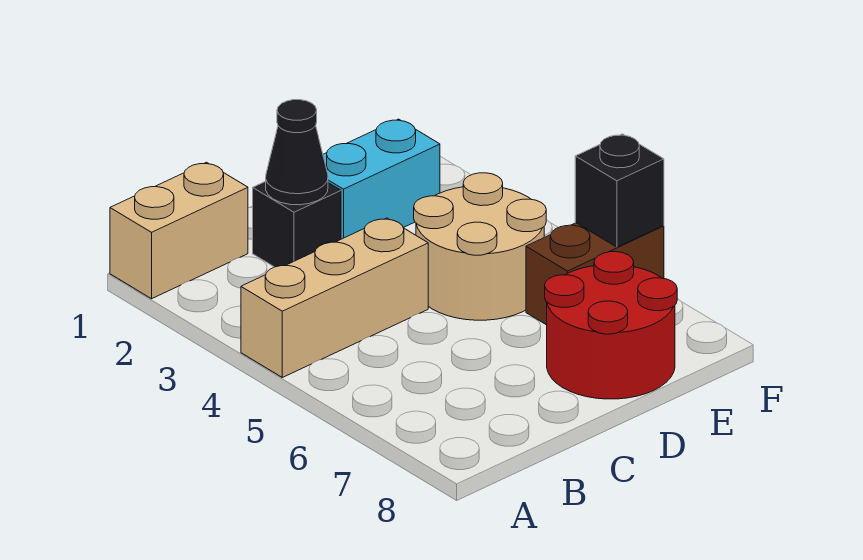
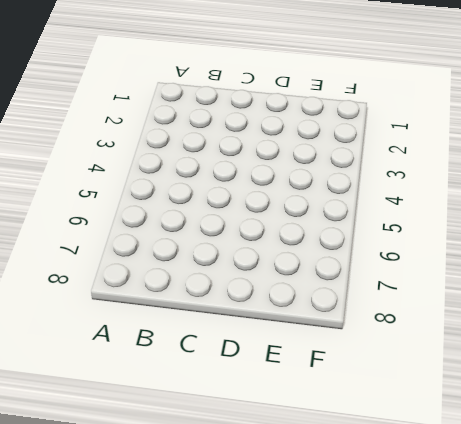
none -> tan 1x2 brick [110,162,248,299]
none -> tan 1x3 brick [241,218,428,377]

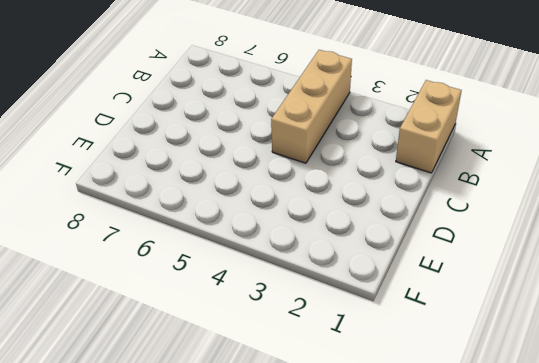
none -> black 1x1 brick [253,181,341,267]
none -> cyan 1x2 brick [323,119,440,239]

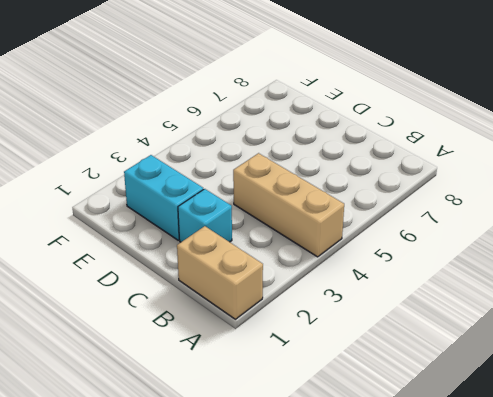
cyan 1x1 brick [178,189,232,242] -> black 1x1 brick [253,181,341,267]
none -> tan 2x2 round brick [414,173,546,320]
none -> red 2x2 round brick [545,252,677,399]

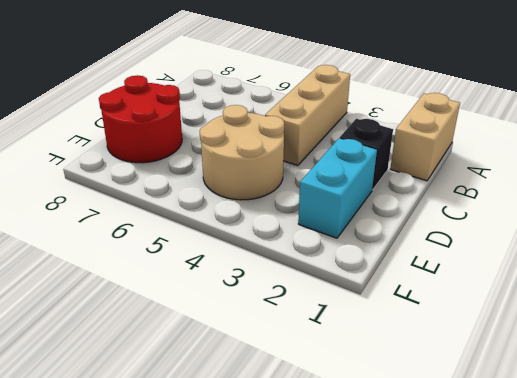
none -> brown 1x2 brick [526,223,664,325]
none -> black 1x1 cone [266,100,328,205]

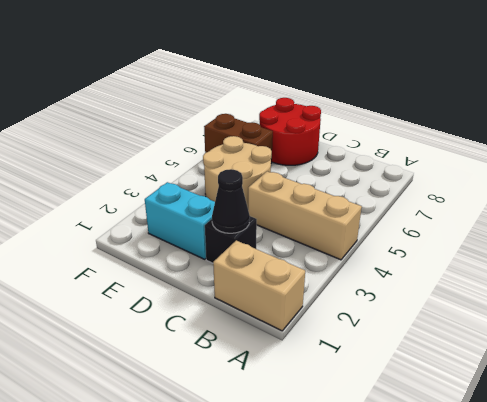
none -> black 1x1 brick [575,134,664,247]

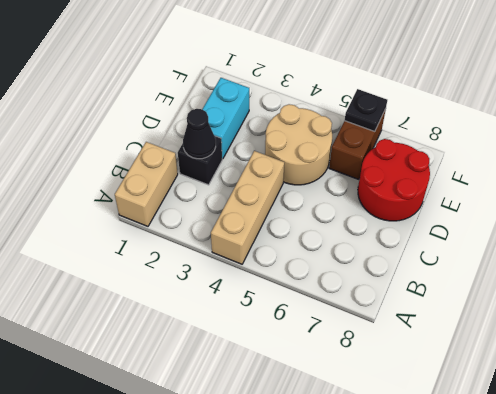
black 1x1 plate [345,89,387,131] -> black 1x1 brick [575,134,664,247]

